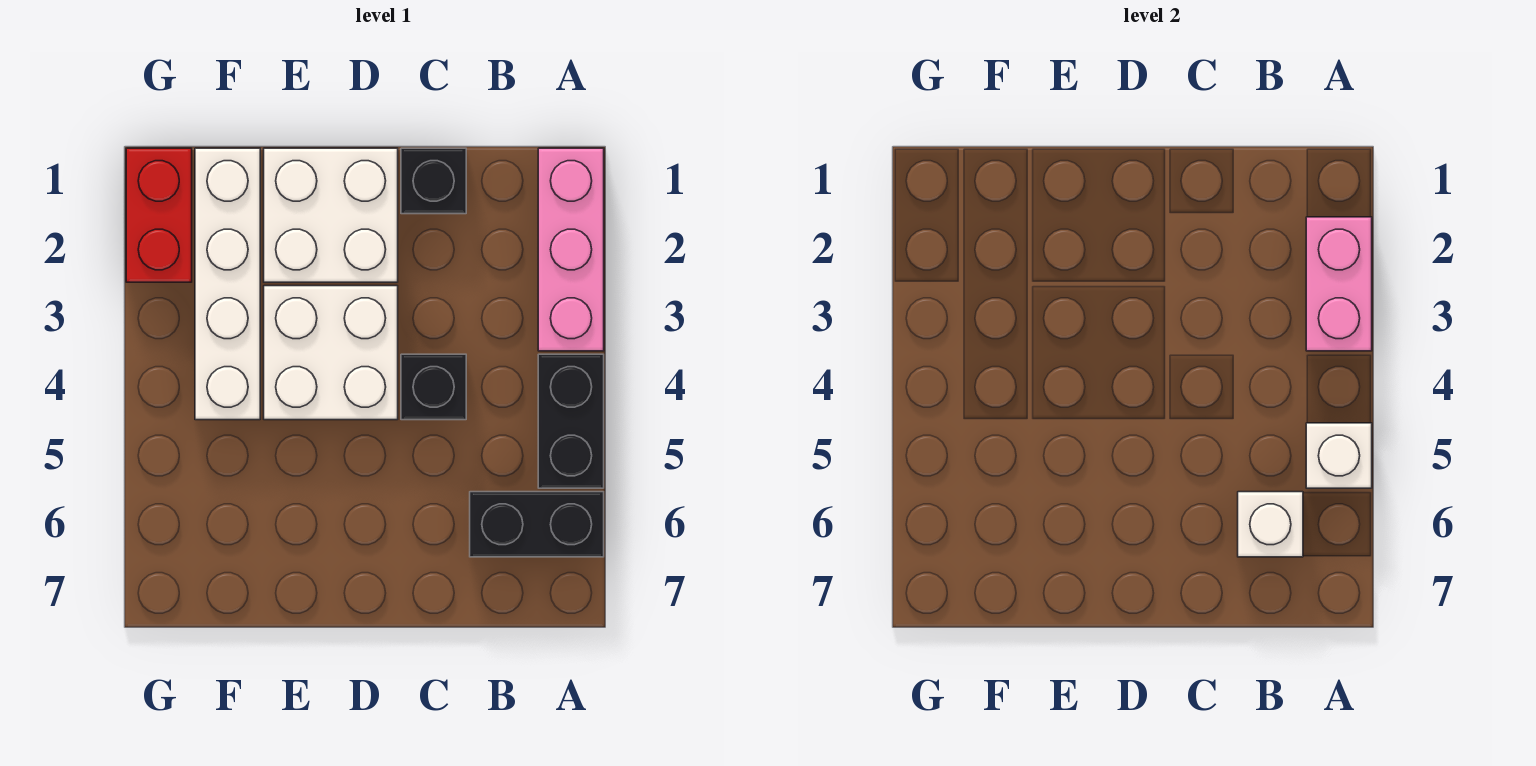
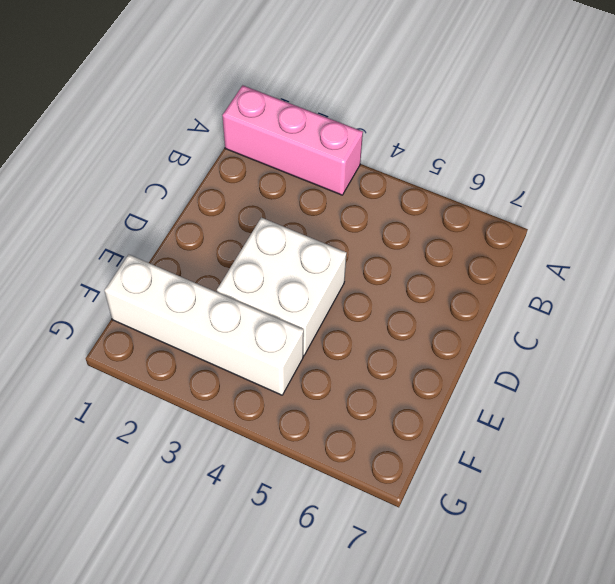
none -> black 1x2 brick [538,354,604,488]
none -> black 1x2 brick [470,492,604,557]
none -> black 1x1 brick [401,148,466,214]

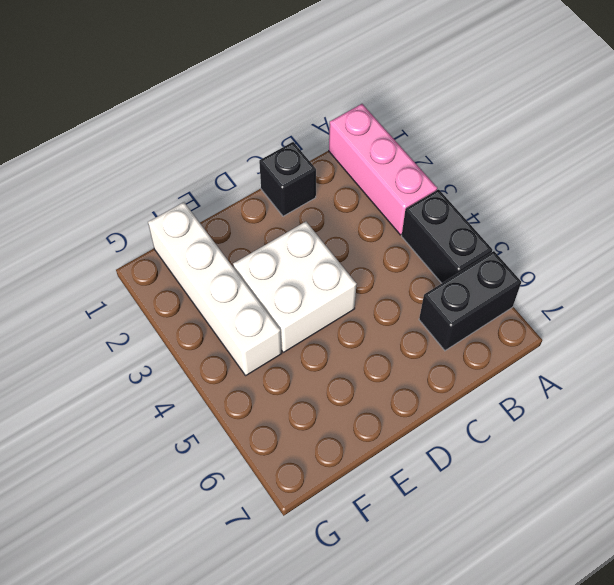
none -> black 1x1 brick [401,354,466,420]
none -> white 2x2 brick [264,148,398,282]
none -> red 1x2 brick [126,148,192,282]

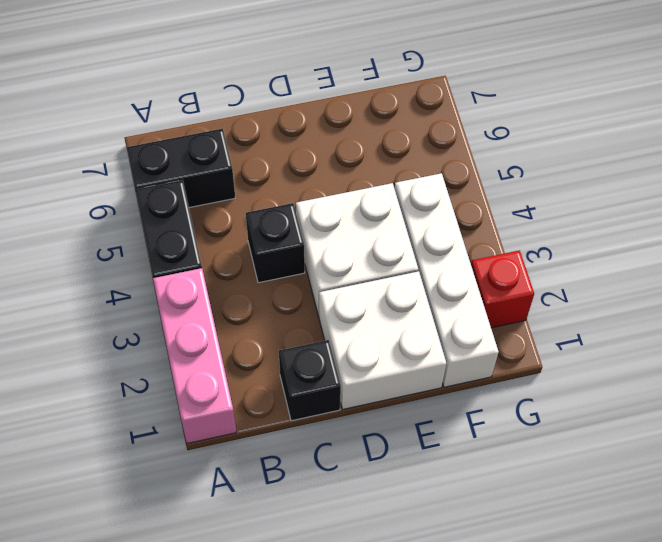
red 1x1 brick [471,250,534,328] -> red 1x2 brick [126,148,192,282]
none -> pink 1x2 brick [1306,217,1372,351]
none -> white 1x1 brick [1306,423,1372,488]
none -> white 1x1 brick [1238,492,1303,557]

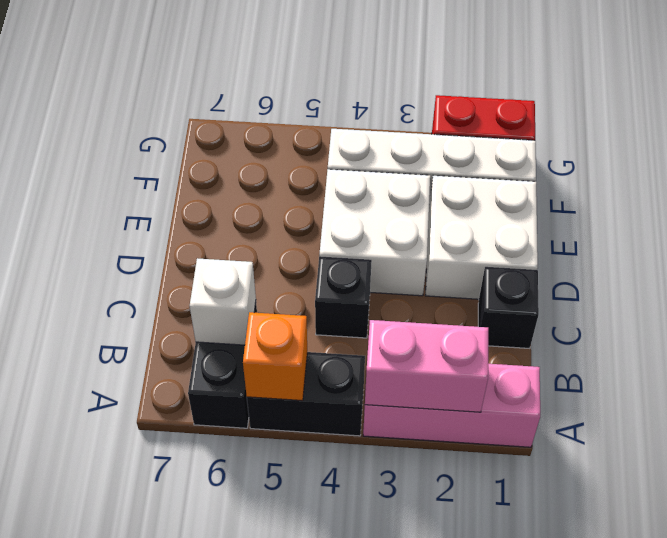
orange 1x1 brick [243,312,307,401] -> white 1x1 brick [1306,423,1372,488]

